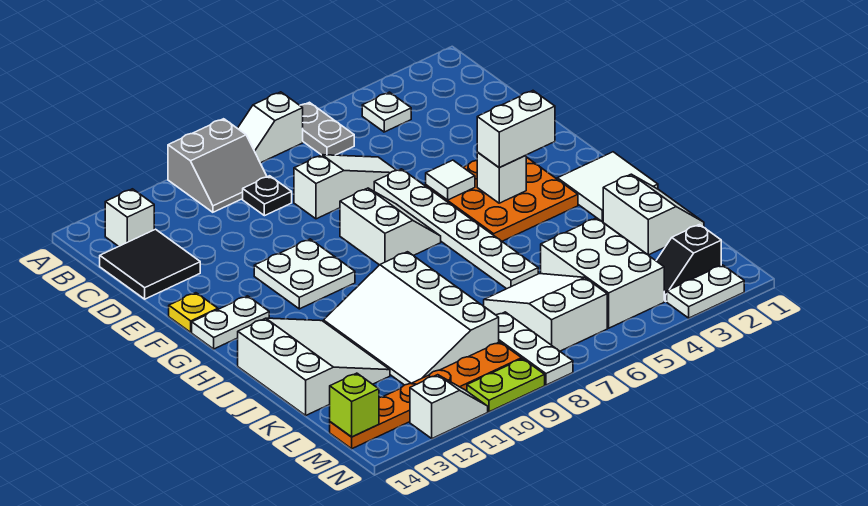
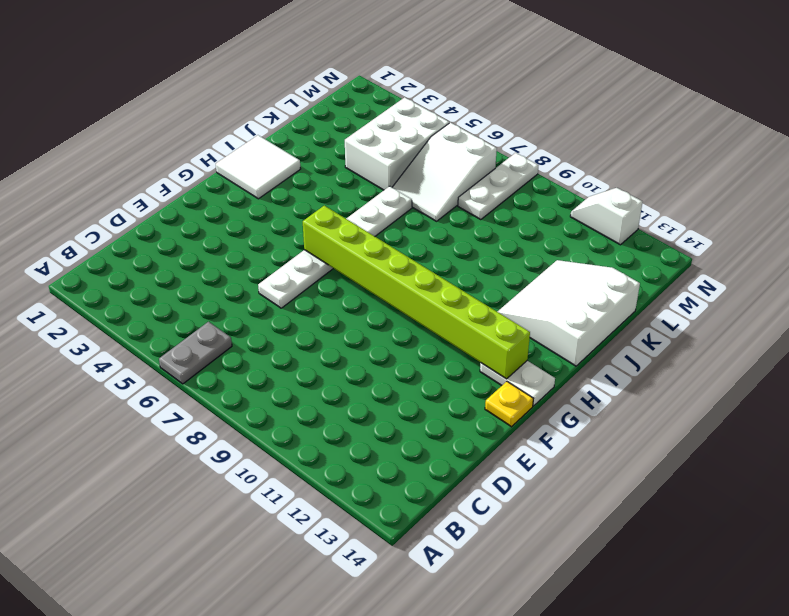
lime 1x8 brick [303,206,530,379] -> none
none -> white 1x2 slope [238,92,303,163]
none -> grey 2x2 slope [168,119,267,212]
none -> white 1x1 plate [362,92,411,132]
none -> white 1x1 brick [105,189,154,246]

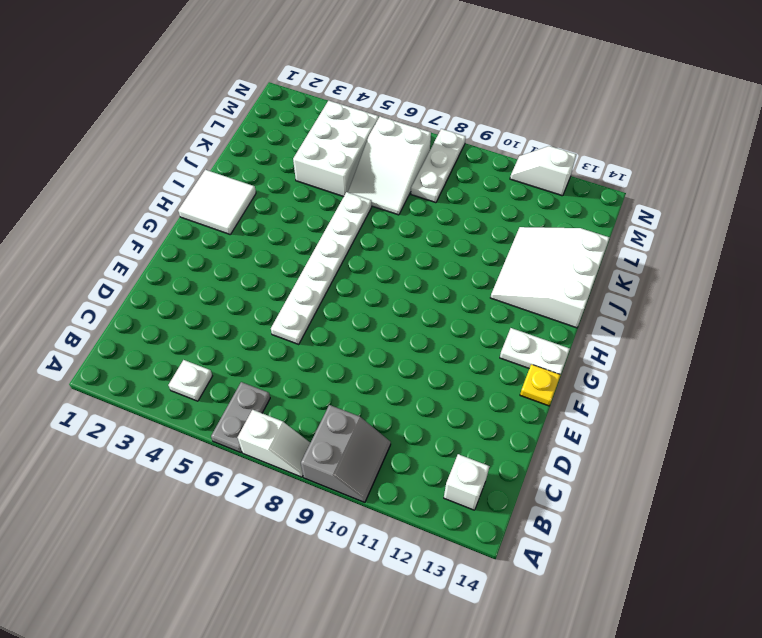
grey 2x2 slope [301,405,391,502] -> grey 2x2 slope turned to [168,119,267,212]
none -> black 1x1 plate [243,176,292,216]
none -> black 2x2 tile [100,229,200,299]
none -> white 1x3 slope [294,155,396,219]
none -> orange 3x3 plate [426,157,578,241]

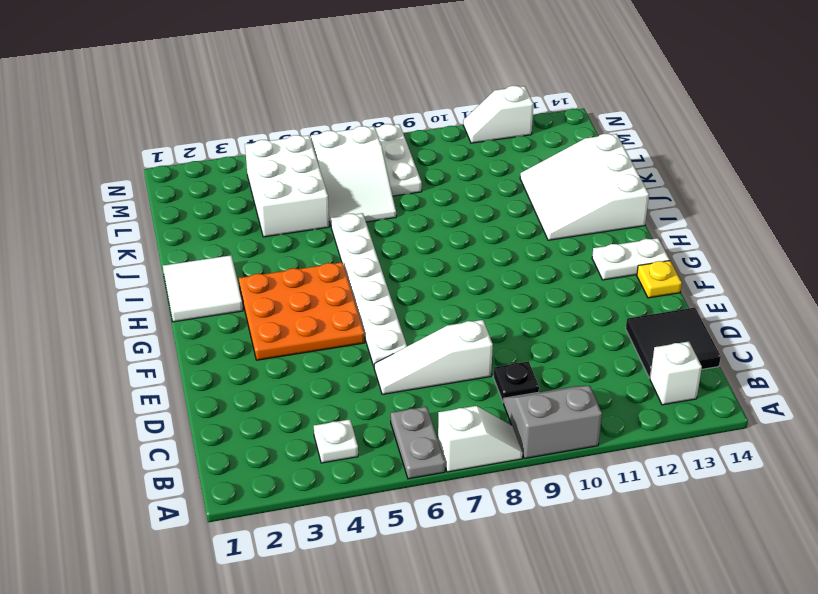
none -> white 2x2 slope [340,188,441,265]
none -> white 2x2 plate [254,239,355,309]
none -> white 3x4 slope [323,252,499,385]
none -> white 2x2 slope [603,174,704,255]

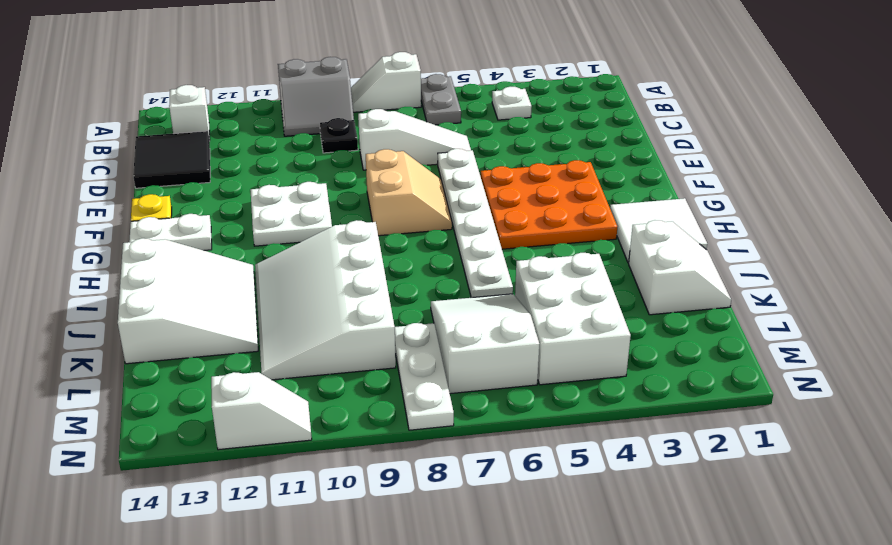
tan 2x2 slope [366,149,452,236] -> white 2x2 slope [340,188,441,265]
none -> black 1x2 slope [656,225,721,301]
none -> orange 1x6 plate [330,342,522,449]
none -> white 1x2 plate [667,265,744,318]
none -> lime 1x2 plate [467,359,545,412]

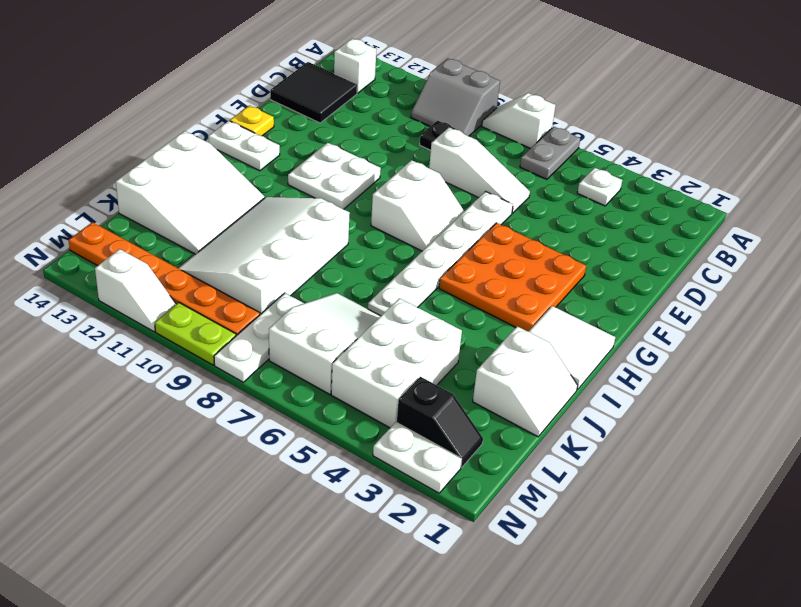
black 1x2 slope [397,377,483,467] -> black 1x2 slope turned to [656,225,721,301]
none -> white 1x1 tile [426,160,475,200]
none -> white 1x1 brick [477,152,526,203]
none -> lime 1x1 brick [330,373,379,437]
none -> white 1x2 brick [477,91,555,168]

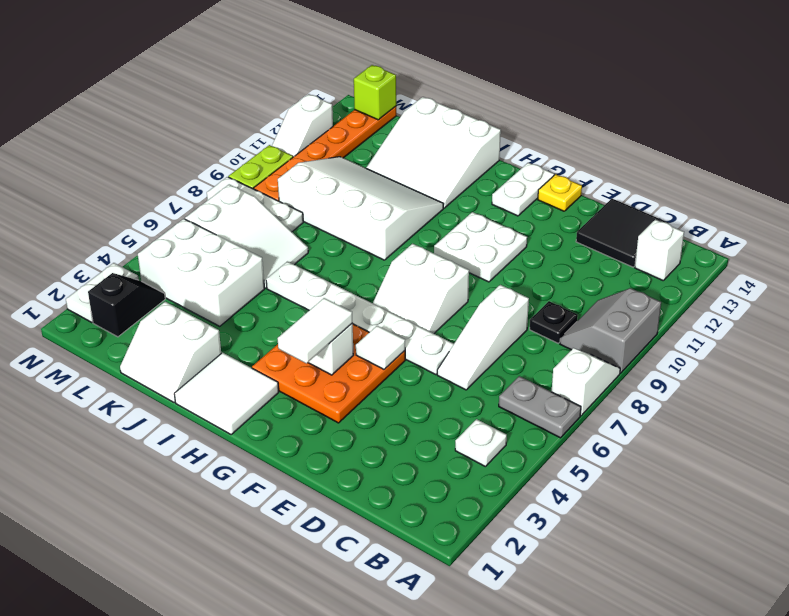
white 1x2 tile [278,298,353,363] -> white 1x2 brick [477,91,555,168]

